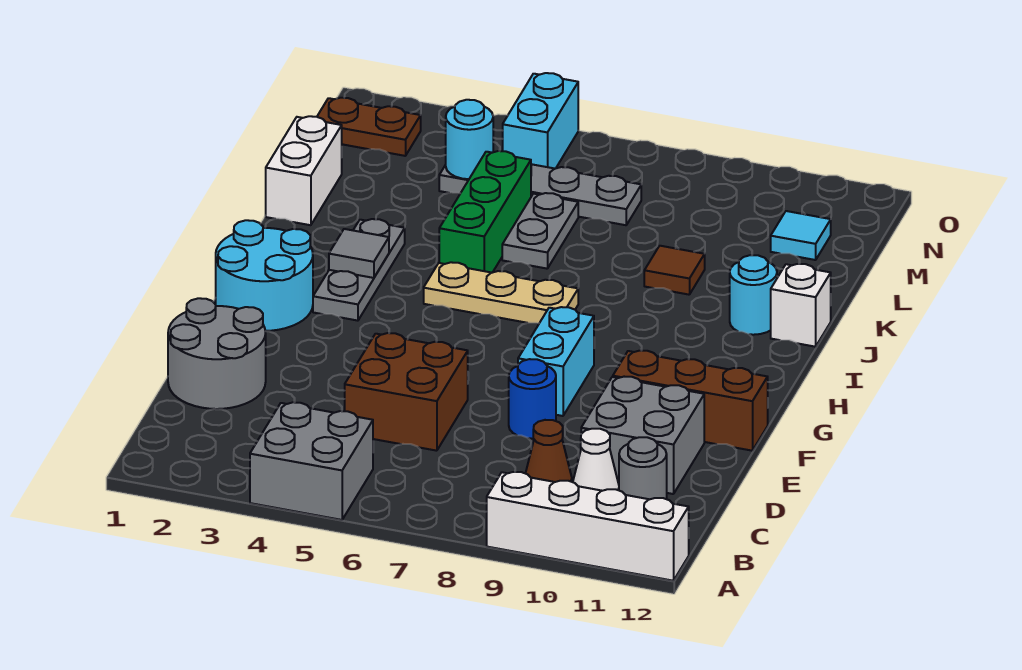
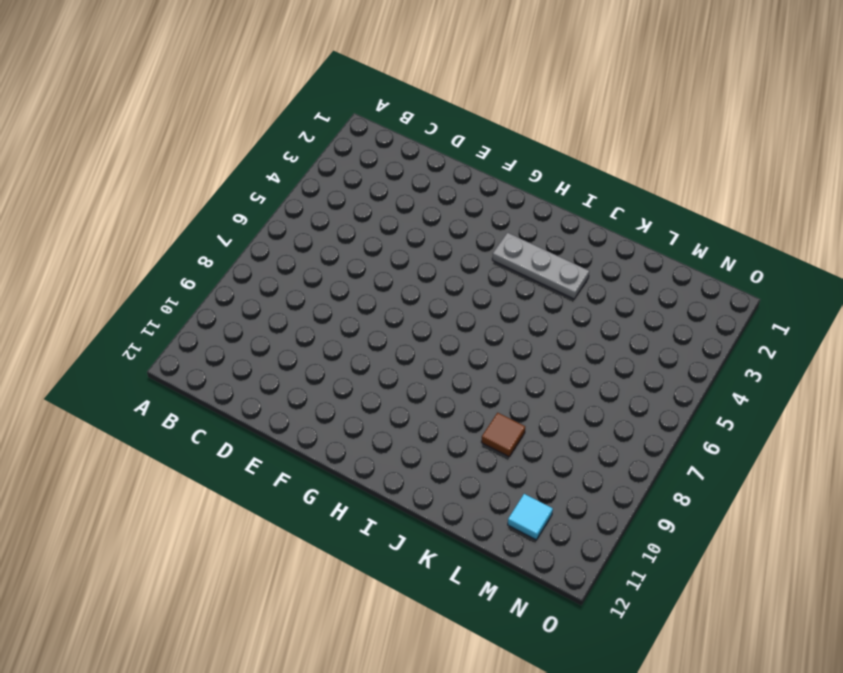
none -> grey 2x2 brick [250,402,373,520]
none -> white 1x4 brick [487,472,689,581]
none -> brown 1x1 cone [526,420,572,482]

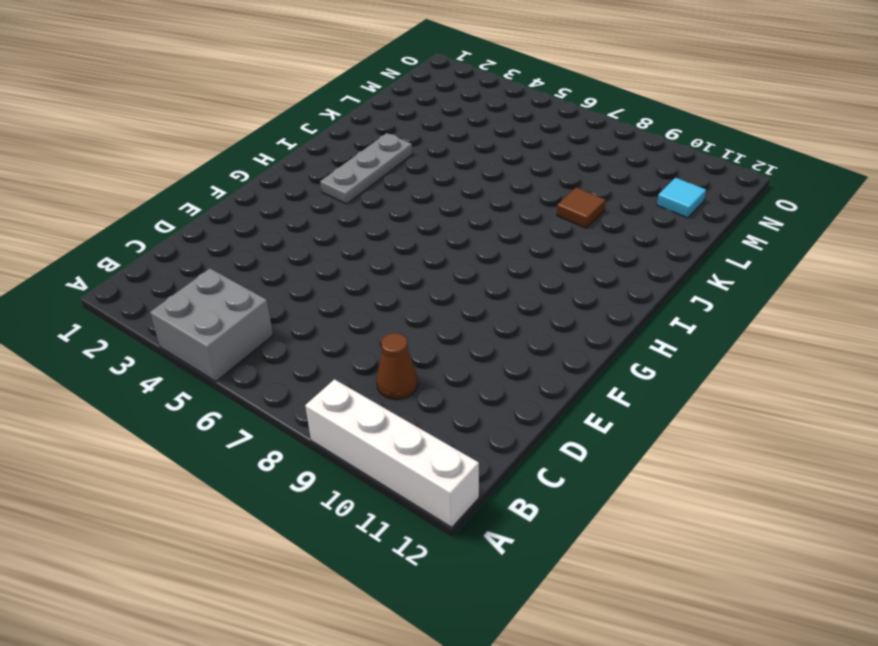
none -> white 1x1 cone [573,429,619,491]
none -> grey 1x1 round brick [619,437,667,499]
none -> grey 2x2 round brick [168,298,266,409]

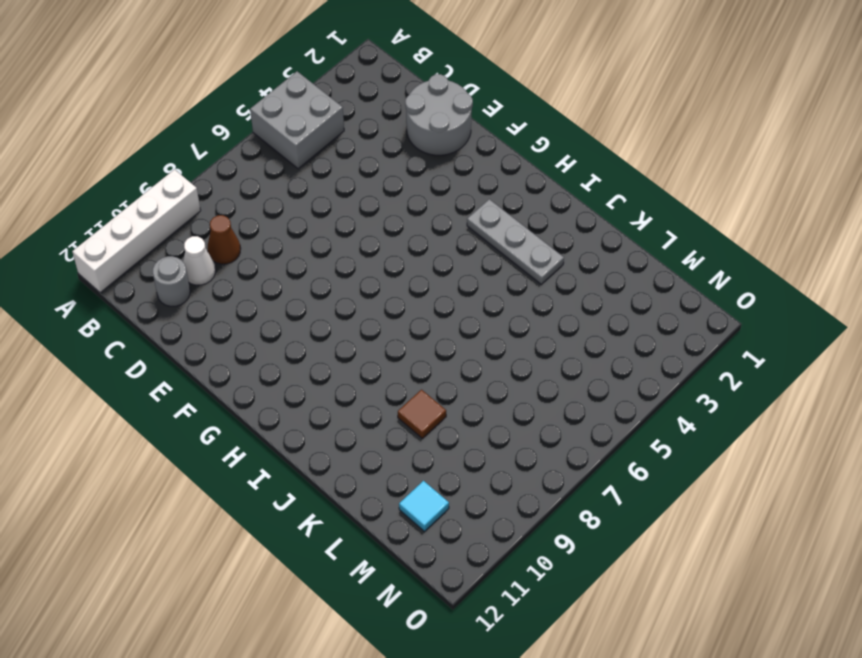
none -> brown 2x2 brick [345,333,468,451]
none -> grey 2x2 brick [581,377,704,494]
none -> blue 1x1 round brick [509,359,556,439]

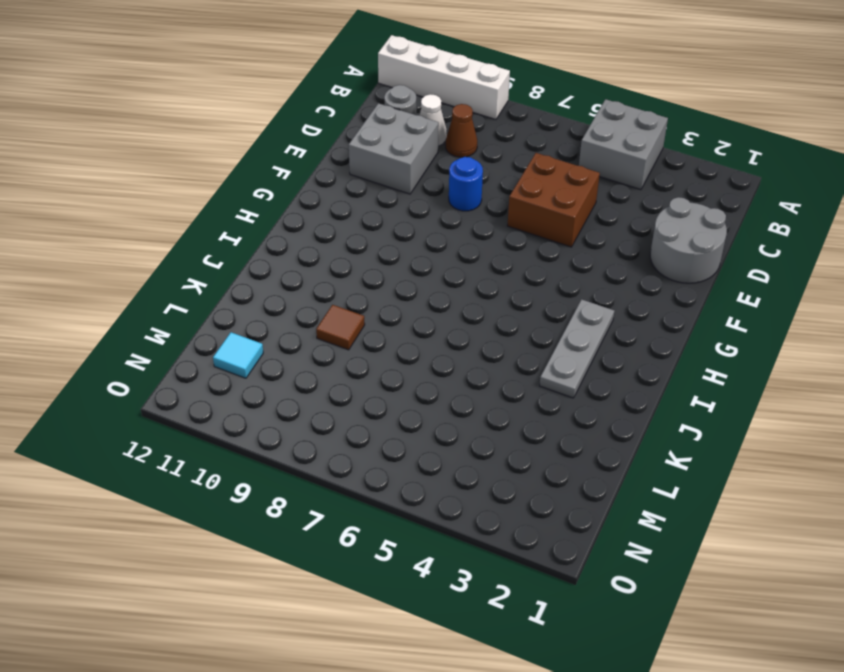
none -> cyan 1x2 brick [518,307,594,416]
none -> brown 1x3 brick [613,350,768,451]
none -> cyan 2x2 round brick [216,220,313,331]

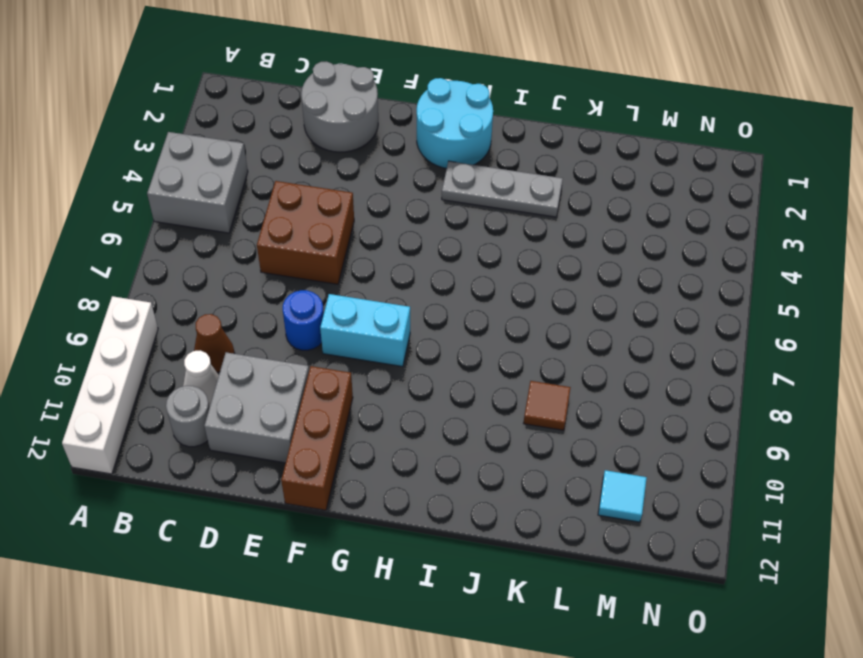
none -> tan 1x3 plate [424,262,578,323]
none -> green 1x3 brick [439,151,531,273]
none -> cyan 1x1 round brick [730,255,777,335]

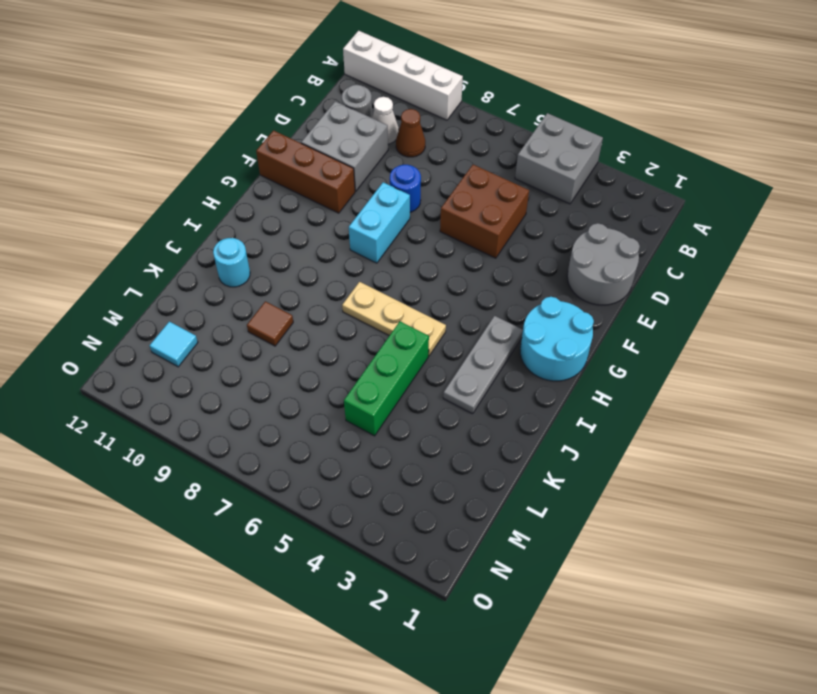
none -> white 1x1 brick [771,264,831,347]
none -> white 1x2 brick [266,116,342,225]
none -> grey 1x2 plate [502,193,578,269]

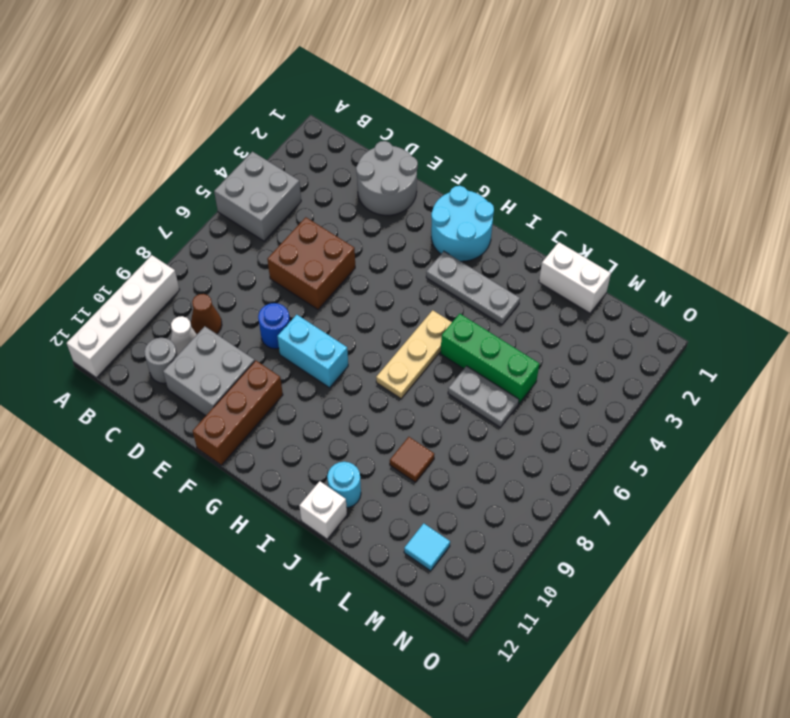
none -> grey 1x4 plate [439,164,641,225]
none -> brown 1x2 plate [317,98,421,156]
none -> cyan 1x2 brick [503,73,578,169]

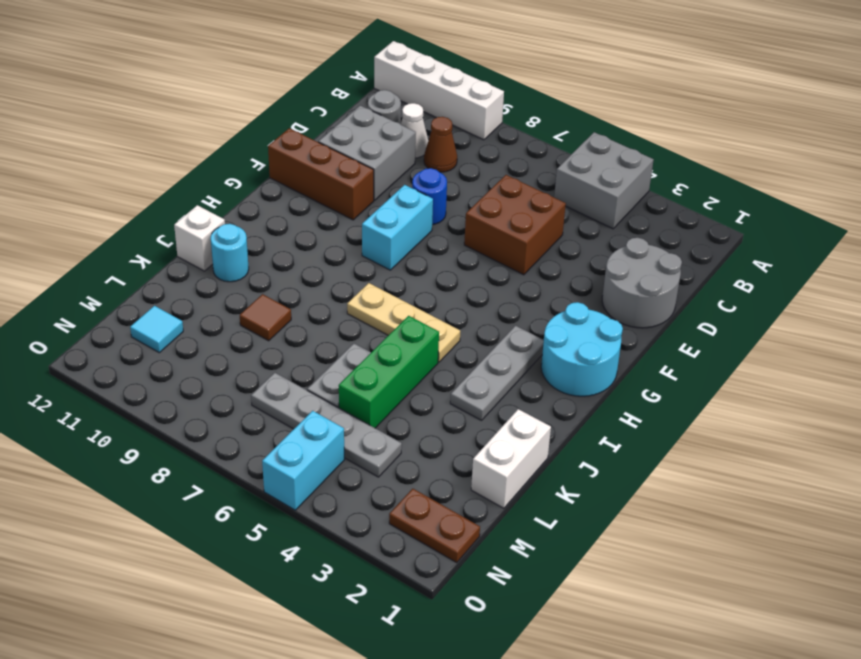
none -> grey 1x1 tile [329,229,389,278]
none -> cyan 1x1 round brick [446,100,493,179]

